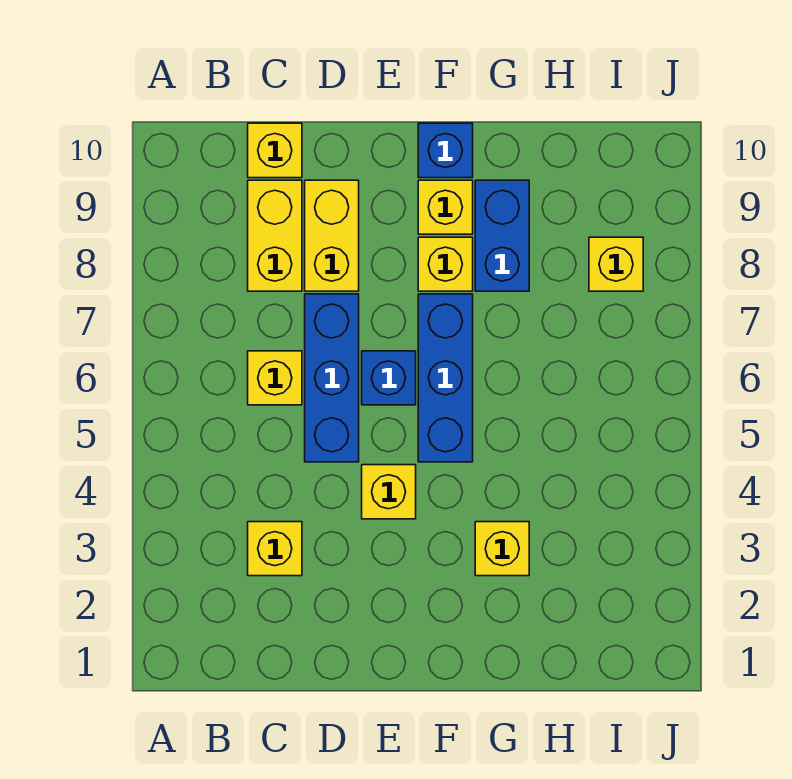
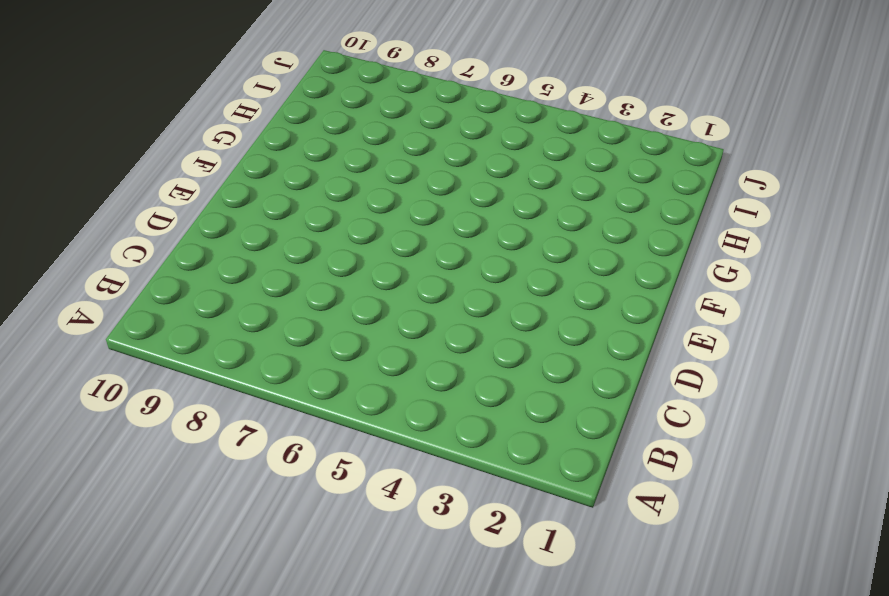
none -> yellow 1x1 brick [248,522,302,576]
none -> yellow 1x1 brick [248,351,302,405]
none -> yellow 1x2 brick [248,180,302,291]

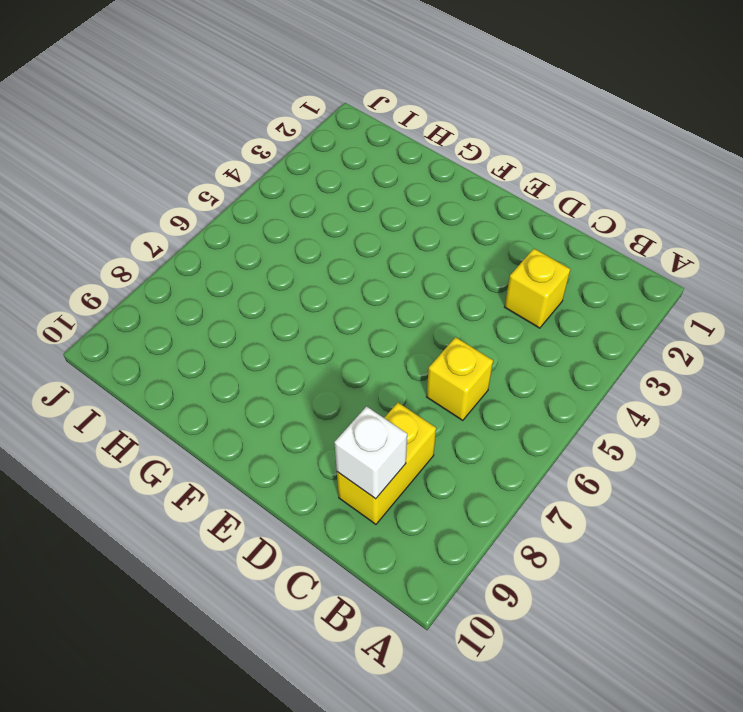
white 1x1 brick [334,406,407,499] -> none
none -> yellow 1x1 brick [248,123,302,178]
none -> blue 1x3 brick [305,294,359,462]
none -> yellow 1x2 brick [305,180,359,291]

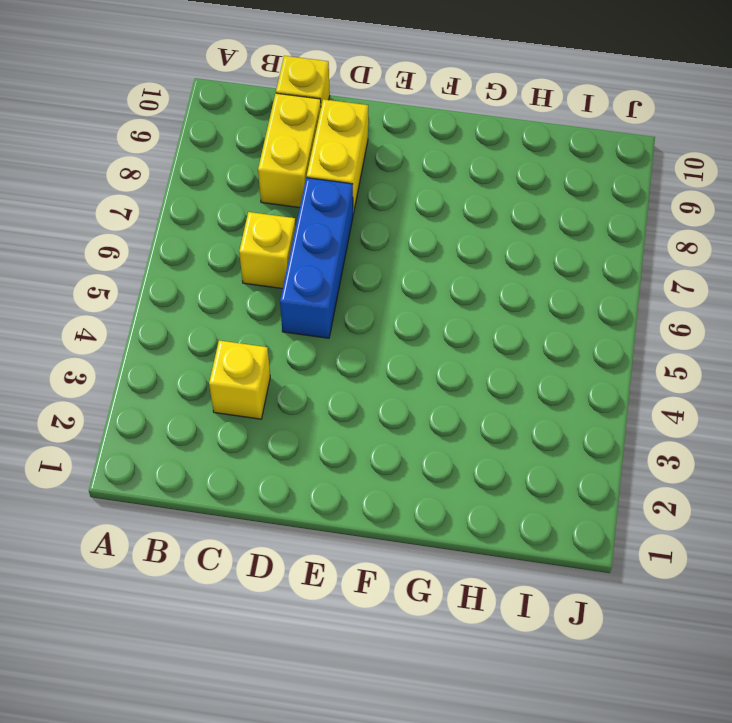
none -> yellow 1x1 brick [362,465,416,519]
none -> blue 1x1 brick [362,351,416,405]
none -> blue 1x3 brick [418,294,473,462]

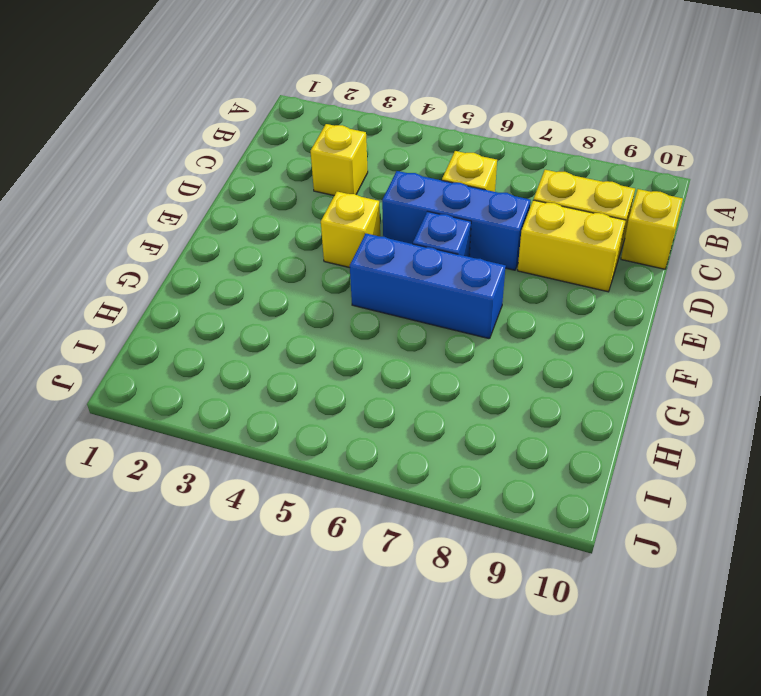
none -> yellow 1x1 brick [418,237,473,291]
none -> yellow 1x1 brick [418,180,473,234]
none -> blue 1x1 brick [418,123,473,178]

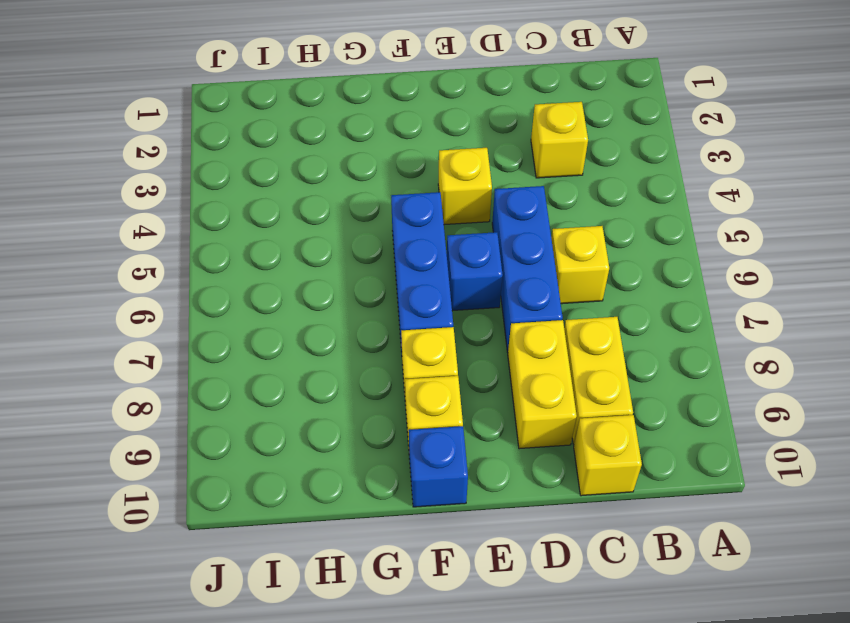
none -> yellow 1x1 brick [475,522,529,576]
none -> blue 1x2 brick [475,180,529,291]
none -> yellow 1x1 brick [589,237,643,291]

